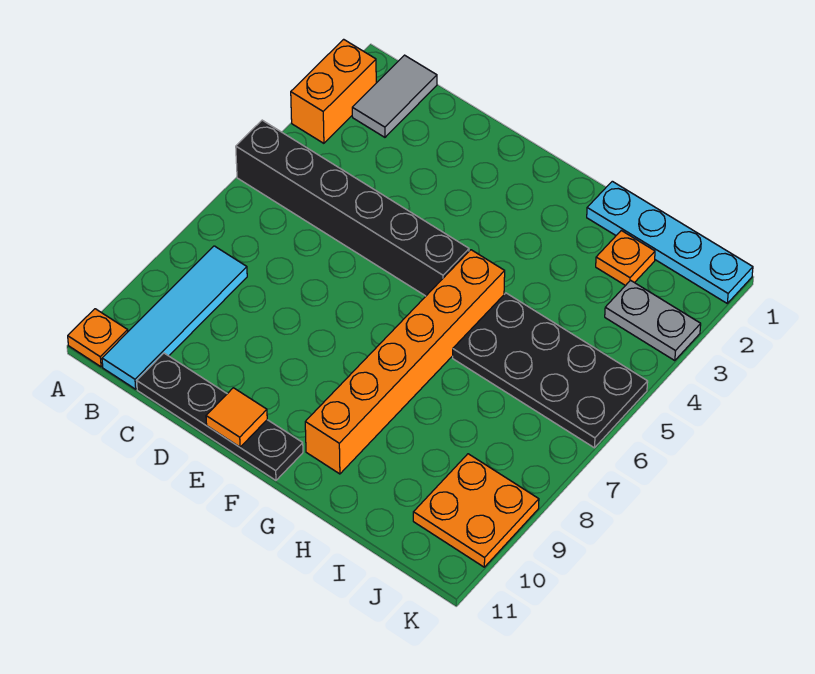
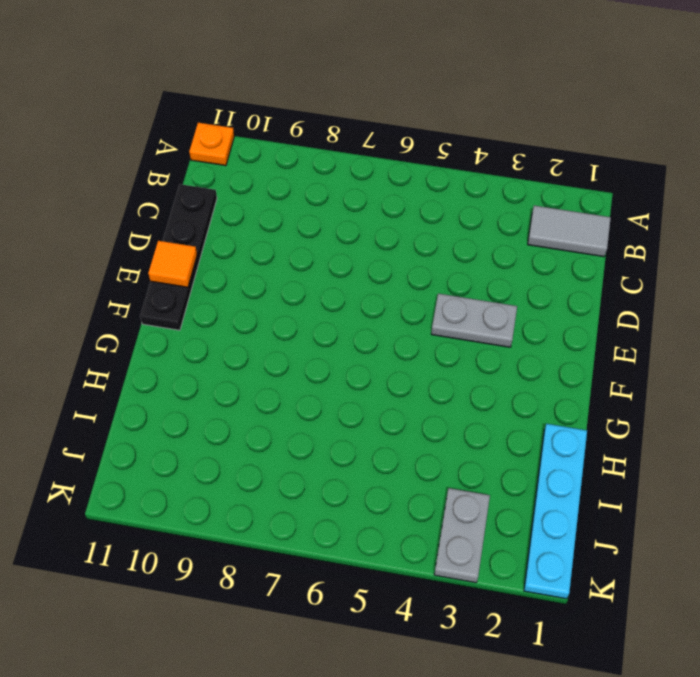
grey 1x2 plate [431,294,517,347] -> none
none -> orange 1x2 brick [291,39,376,143]
none -> black 1x6 brick [236,120,469,296]
none -> cyan 1x4 tile [102,246,247,389]

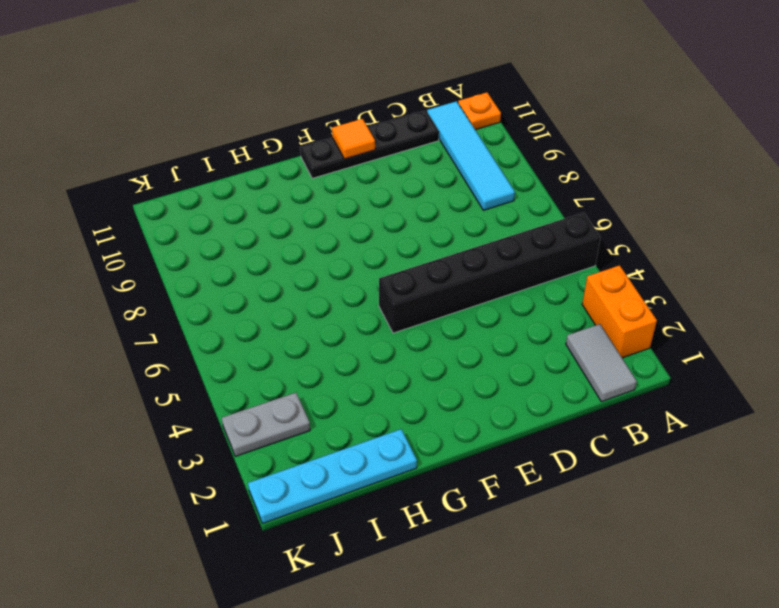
none -> orange 1x6 brick [305,250,505,474]
none -> black 2x4 plate [453,293,648,448]
none -> orange 1x1 plate [596,231,655,286]

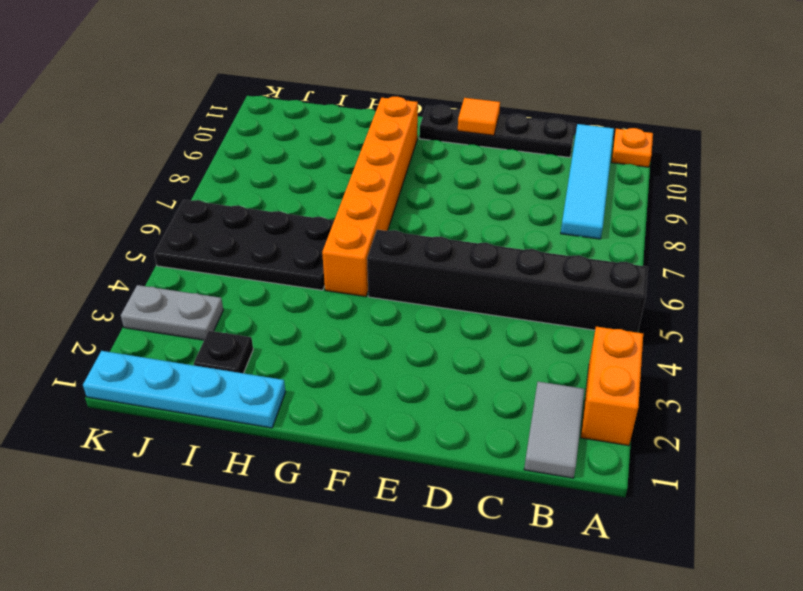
black 1x1 plate [194,331,253,373] -> orange 1x1 plate [596,231,655,286]
none -> orange 2x2 plate [413,454,539,567]

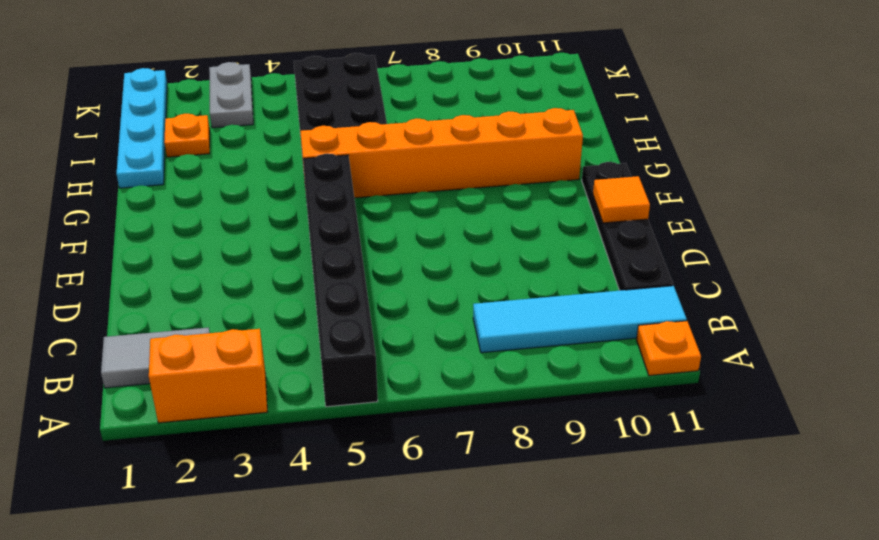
none -> orange 2x2 plate [413,454,539,567]

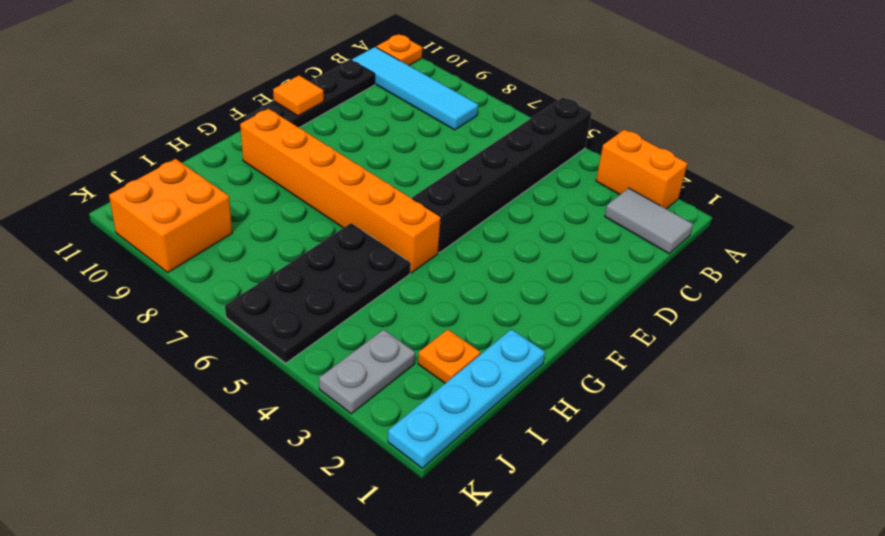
orange 2x2 brick [109,159,232,272] -> orange 2x2 plate [413,454,539,567]

